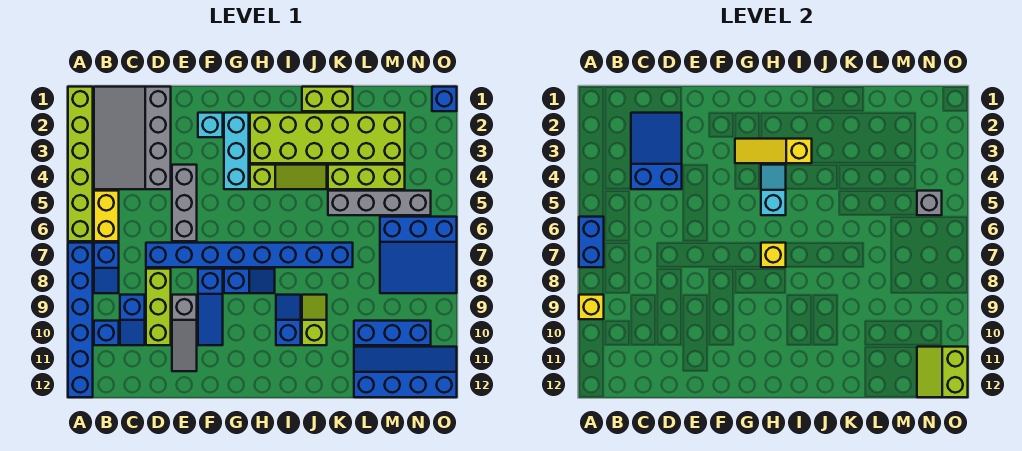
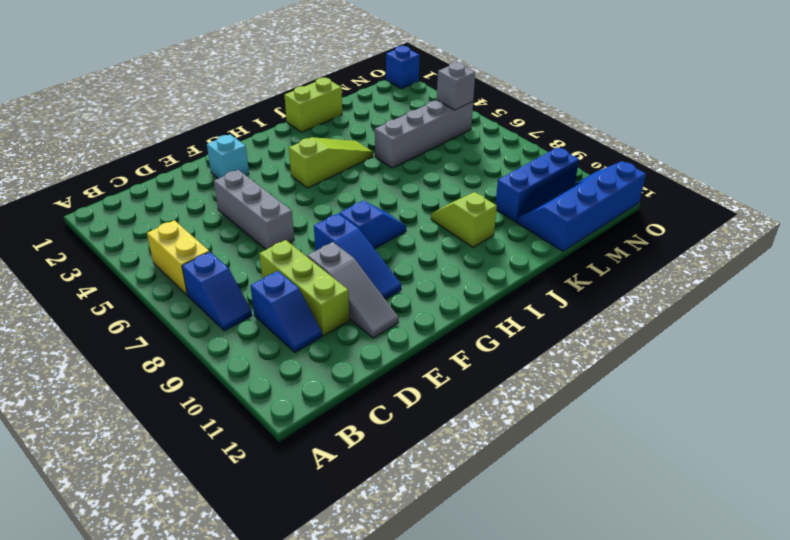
none -> lime 1x6 brick [68,87,93,241]
none -> blue 1x6 brick [68,243,93,397]
none -> grey 3x4 slope [94,87,171,189]
none -> blue 1x1 brick [94,321,119,345]

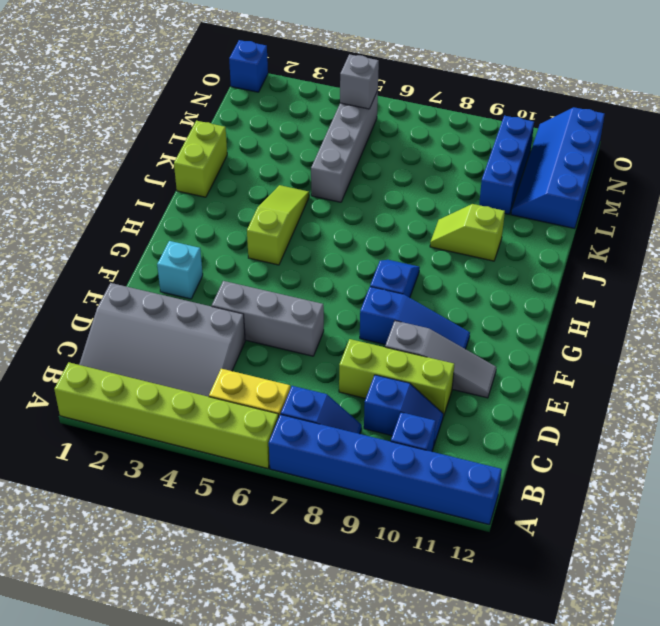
none -> blue 1x8 brick [146,243,353,267]
none -> cyan 1x3 brick [224,113,249,189]
none -> lime 2x6 brick [250,113,405,163]
none -> blue 1x2 slope [276,295,301,345]

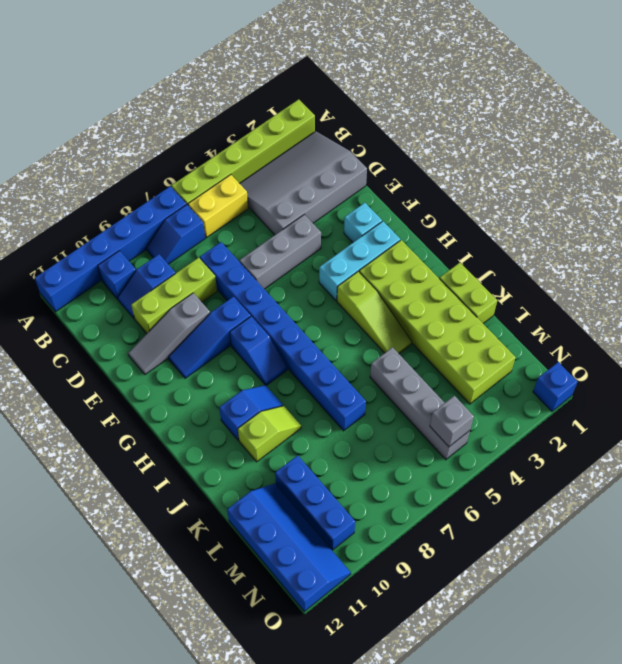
none -> lime 1x3 brick [328,165,405,189]
none -> blue 3x3 slope [380,217,457,293]
none -> blue 1x2 brick [579,217,604,267]
none -> yellow 1x1 brick [579,295,604,319]

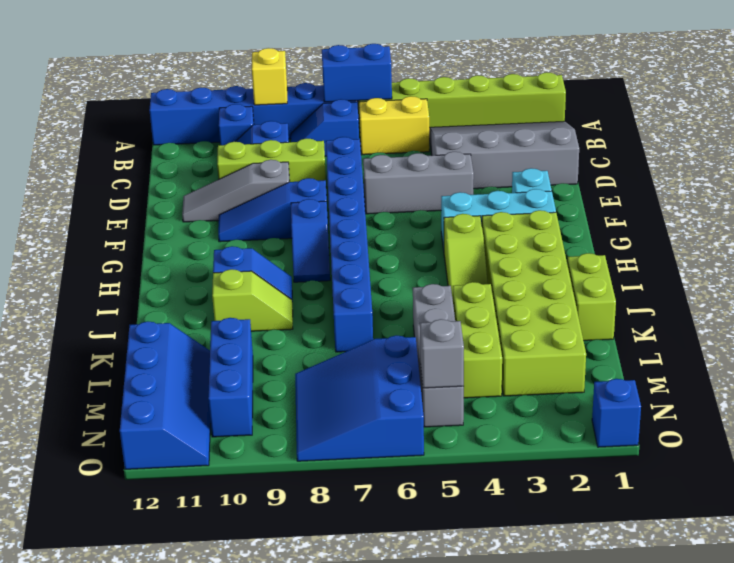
none -> blue 2x3 slope [631,113,682,189]
none -> yellow 1x3 slope [735,139,812,163]
none -> cyan 1x2 slope [761,165,786,215]
none -> yellow 1x1 brick [761,243,786,267]

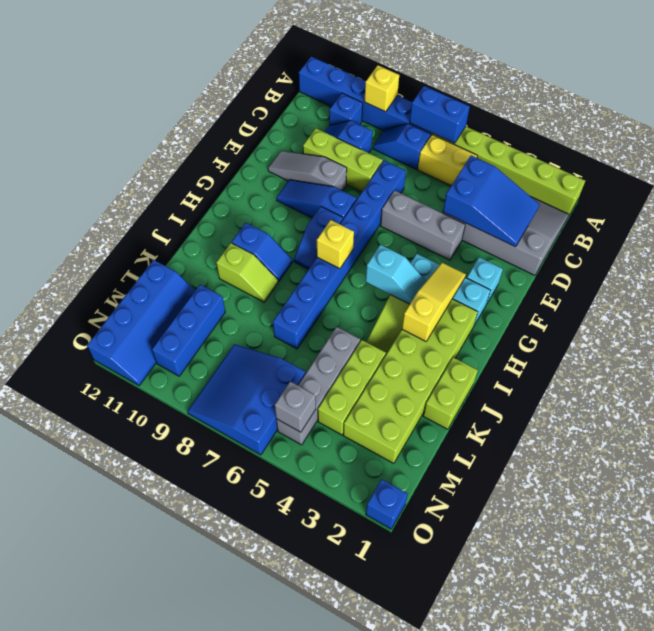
none -> lime 2x2 slope [917,347,968,397]

